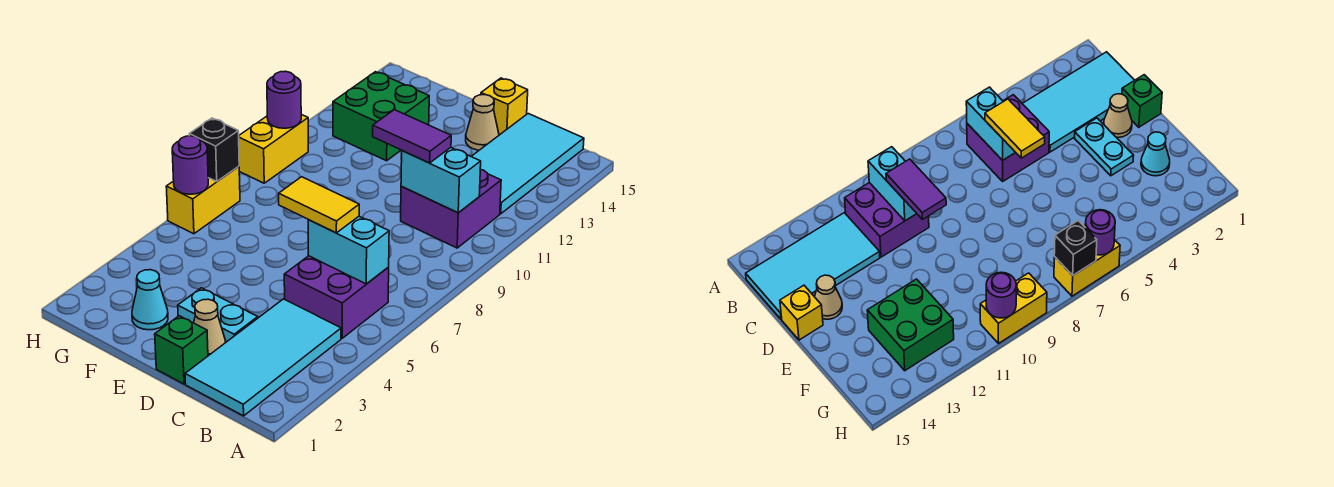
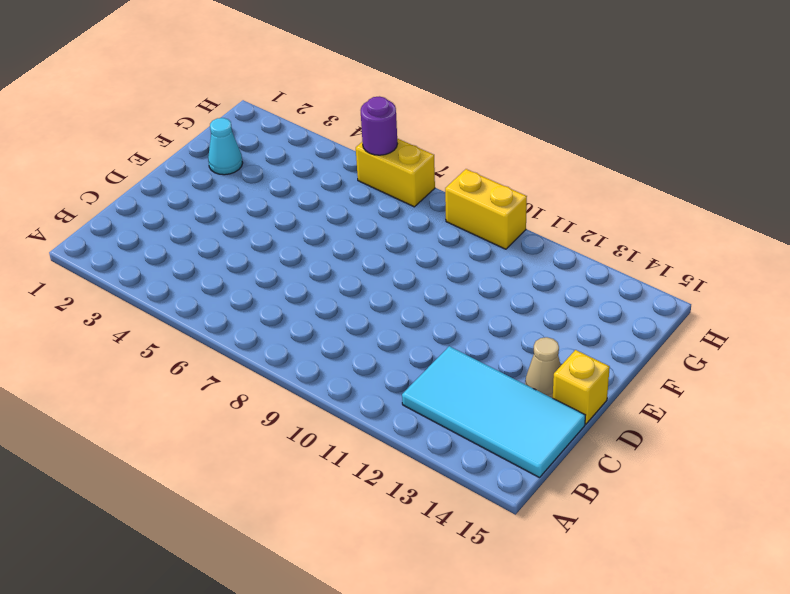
none -> cyan 2x4 tile [185,299,341,416]
none -> purple 2x2 brick [284,256,389,338]
none -> purple 2x2 brick [401,169,501,248]

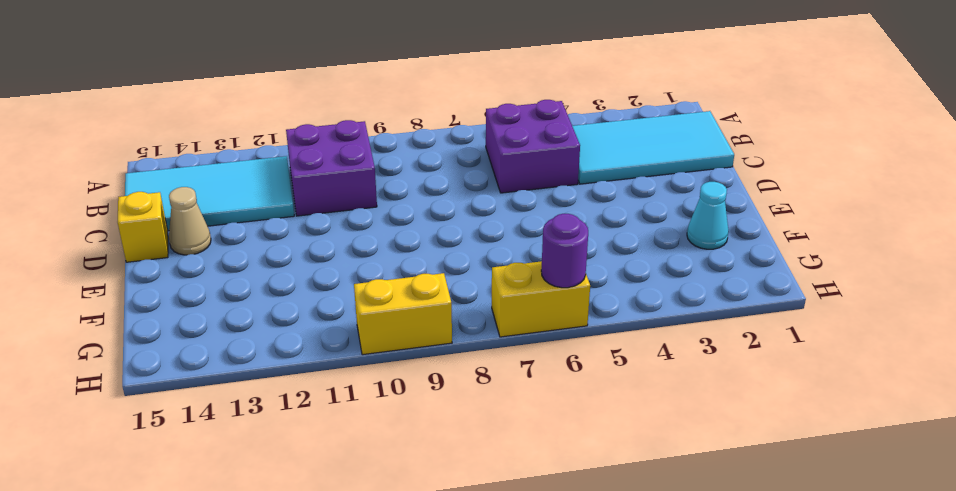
none -> green 1x1 brick [155,316,208,384]
none -> tan 1x1 cone [194,299,226,356]
none -> cyan 1x2 plate [178,288,258,342]

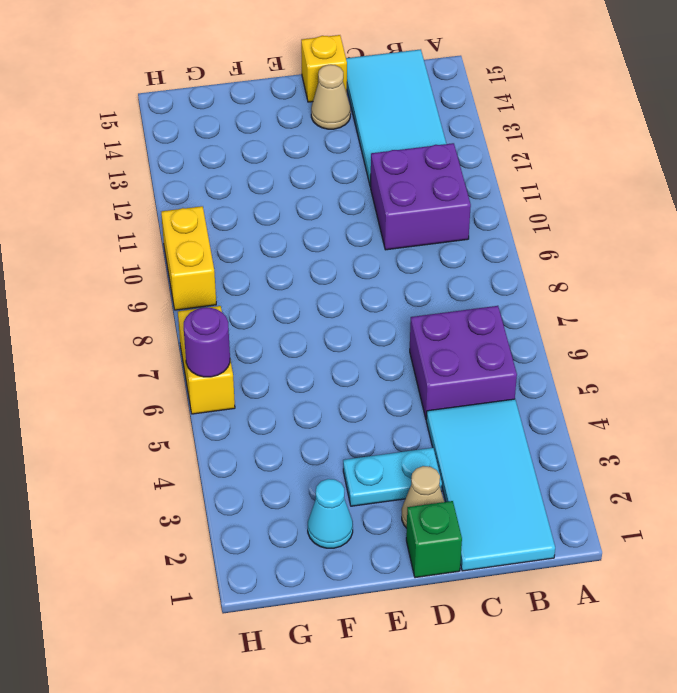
none -> green 2x2 brick [333,72,429,161]
none -> cyan 1x2 brick [308,217,389,284]
none -> cyan 1x2 brick [401,148,481,212]

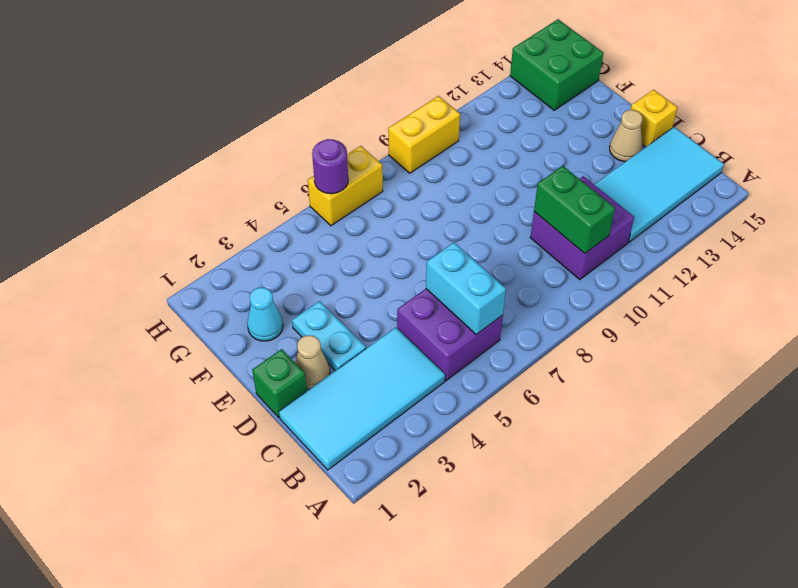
green 1x2 brick [534,166,615,253] -> cyan 1x2 brick [401,148,481,212]
green 2x2 brick [510,19,603,110] -> green 2x2 brick moved to [333,72,429,161]
none -> black 1x1 brick [189,118,239,181]
none -> purple 1x1 round brick [267,71,301,128]
none -> yellow 1x2 tile [279,177,359,233]

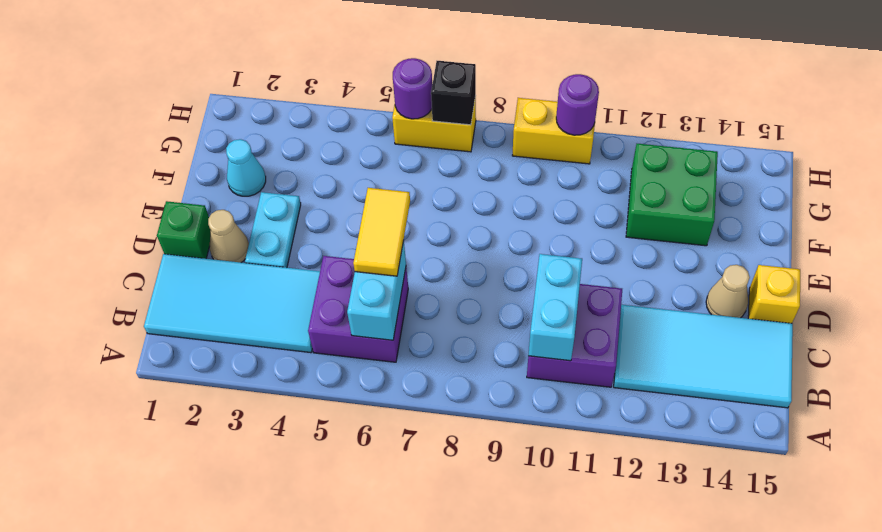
none -> purple 1x2 tile [373,110,451,163]

